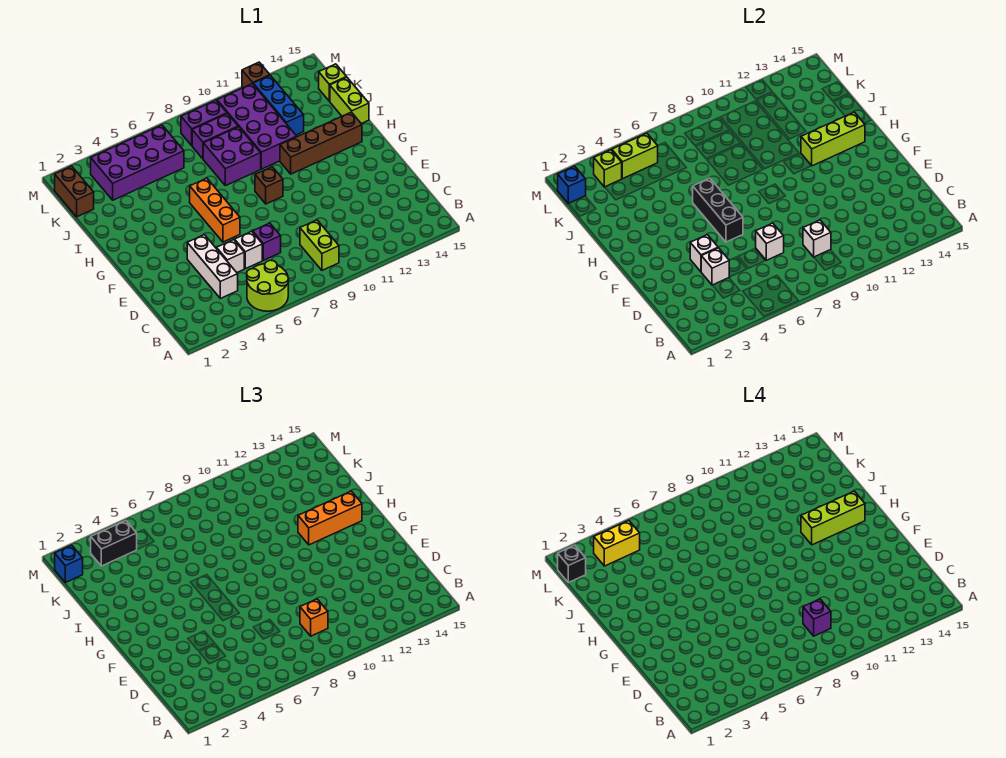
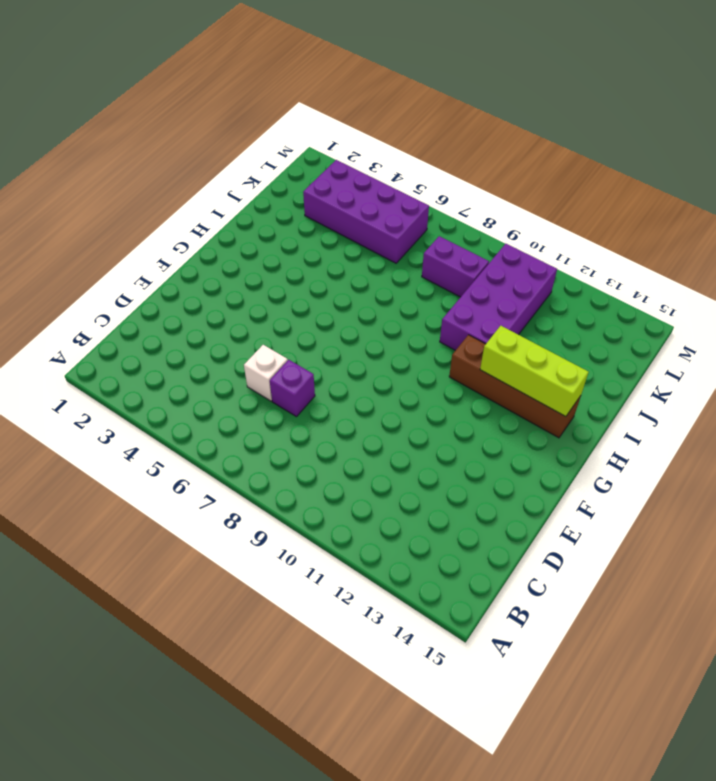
none -> lime 2x2 round brick [247,260,289,311]
none -> lime 1x2 brick [300,220,339,270]
none -> white 1x3 brick [187,235,238,298]
none -> white 1x1 brick [217,240,244,272]

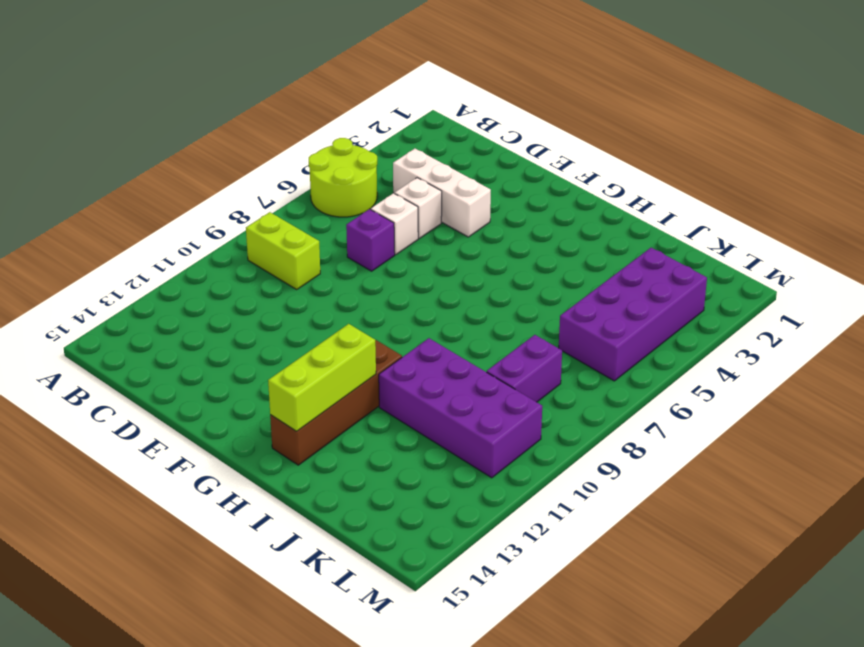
none -> orange 1x3 brick [190,178,240,242]
none -> brown 1x1 brick [255,167,283,204]
none -> purple 2x2 brick [203,127,261,186]
none -> lime 1x2 brick [330,77,369,124]

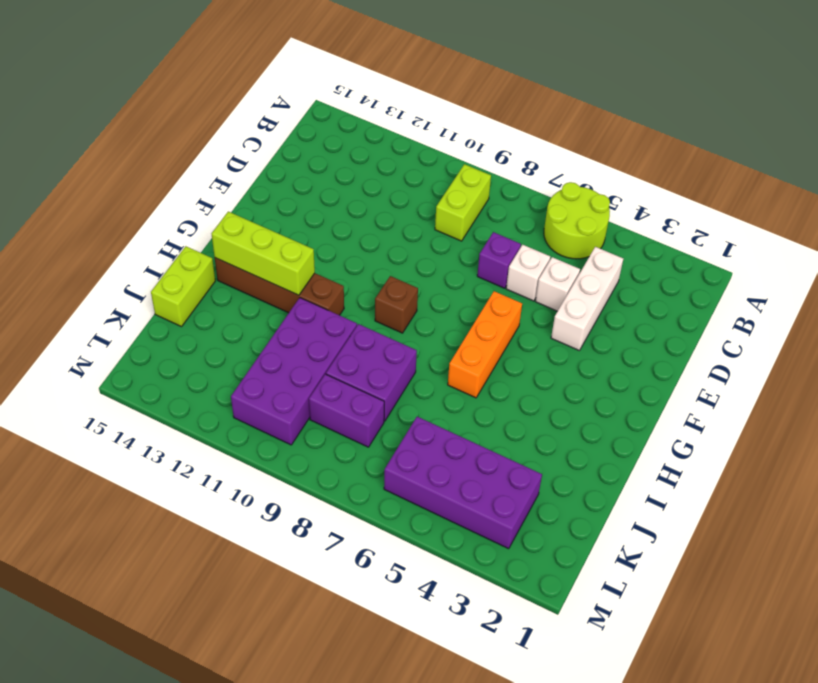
none -> blue 1x3 brick [253,75,304,135]
none -> brown 1x2 brick [55,166,94,217]
none -> lime 1x1 brick [319,64,346,101]
none -> purple 1x2 brick [181,100,227,146]

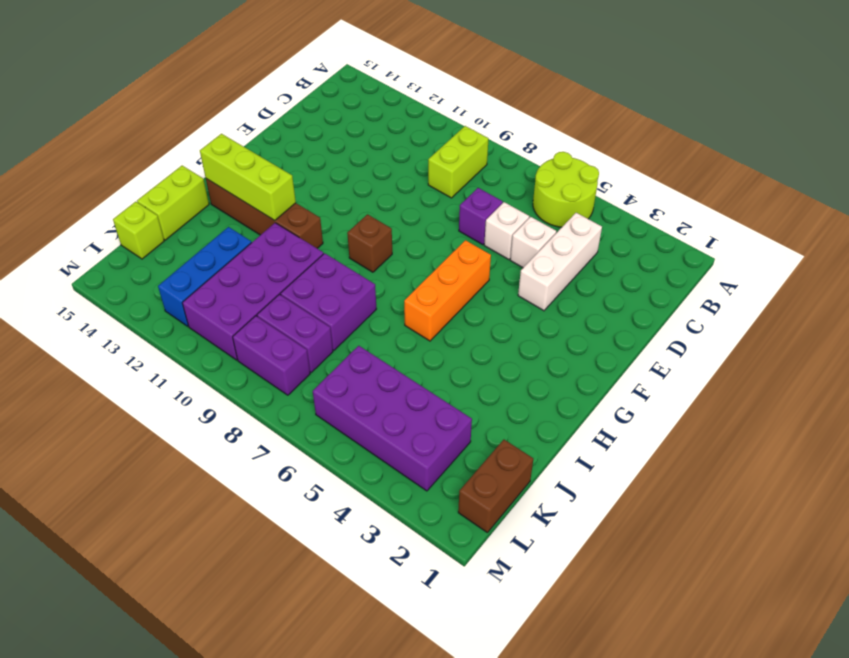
none -> brown 1x1 brick [242,62,270,88]
none -> white 1x1 brick [803,220,831,257]
none -> white 1x1 brick [701,248,729,285]
none -> white 1x1 brick [756,223,784,260]

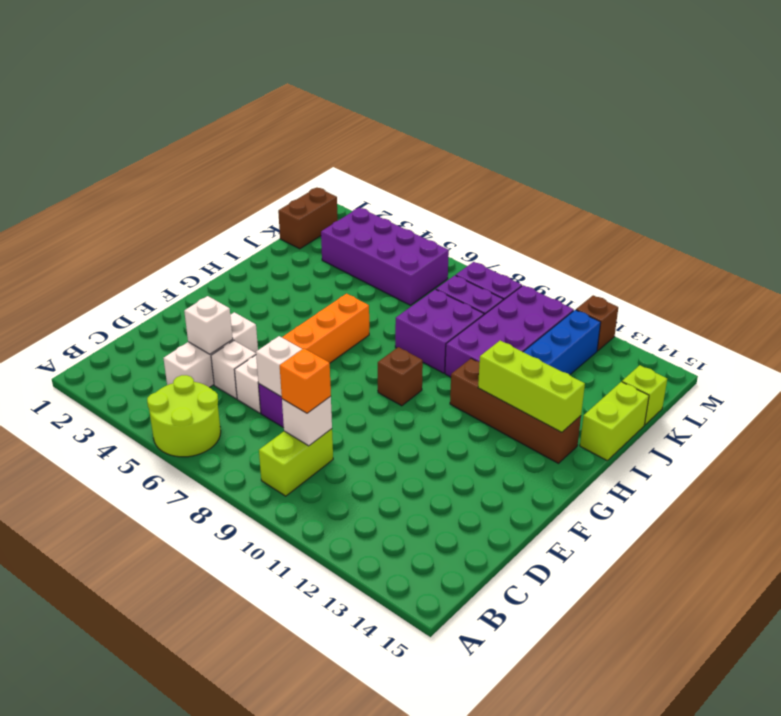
none -> white 1x1 brick [690,235,718,272]
none -> black 1x3 brick [693,178,743,242]
none -> blue 1x1 brick [558,166,586,204]
none -> lime 1x1 brick [594,150,622,187]

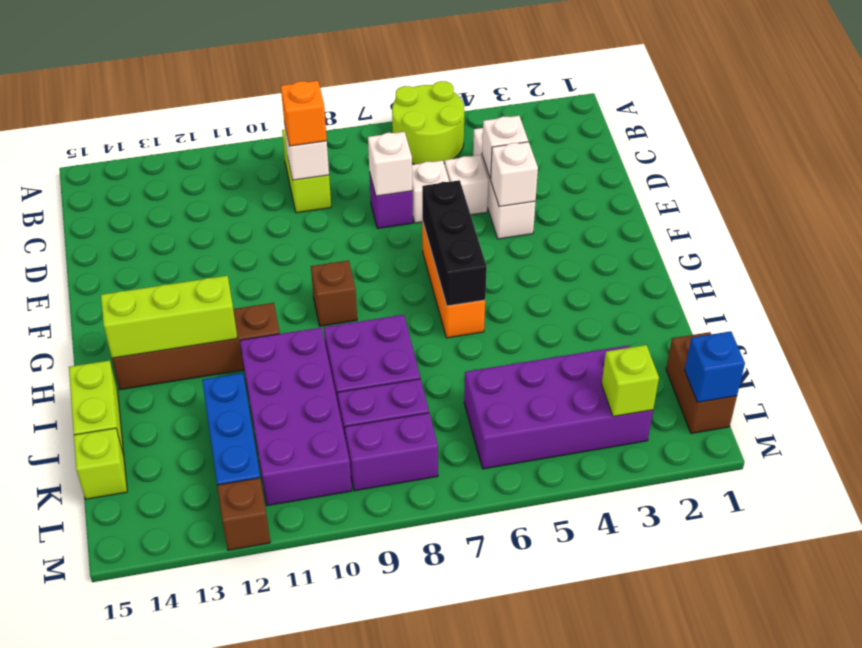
none -> lime 1x2 brick [612,133,658,179]
none -> orange 1x3 brick [298,491,362,545]
none -> blue 1x1 brick [55,545,83,583]
none -> black 1x2 brick [91,521,137,566]

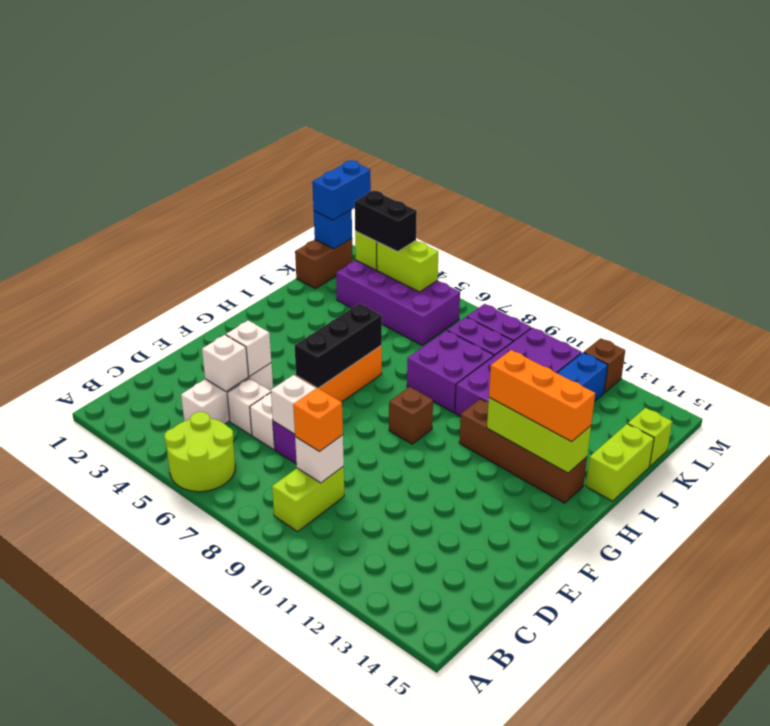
blue 1x2 brick [312,160,371,220] -> blue 1x1 brick [55,545,83,583]
none -> purple 1x1 brick [803,599,831,636]
none -> lime 1x3 brick [801,491,865,545]
none -> black 1x1 brick [558,545,586,583]
none -> yellow 1x2 brick [594,521,640,566]

